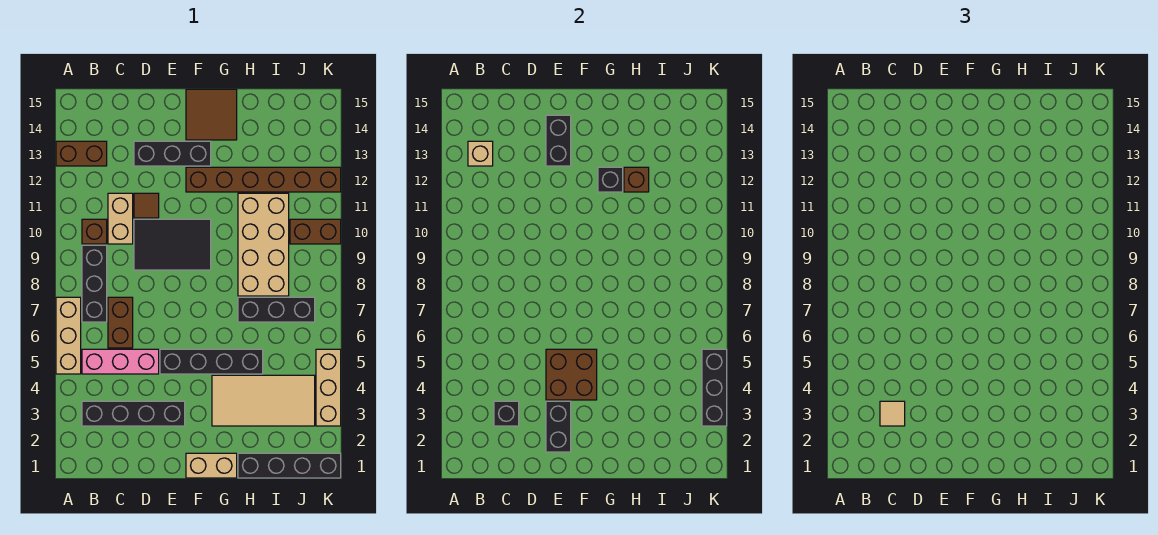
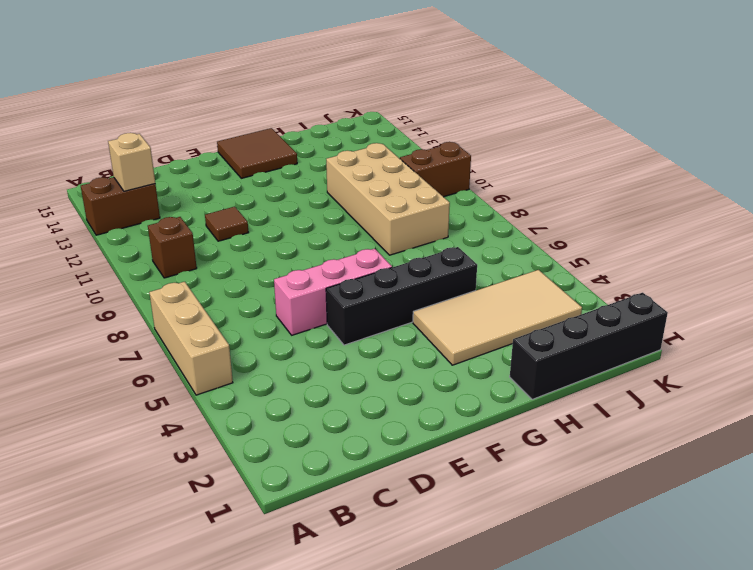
pink 1x3 brick [274,249,392,335] -> pink 1x3 brick moved to [82,349,159,374]
none -> black 1x4 brick [82,401,185,426]
none -> black 1x3 brick [82,245,107,322]
none -> brown 1x2 brick [108,297,133,348]
none -> tan 1x2 brick [108,193,133,244]

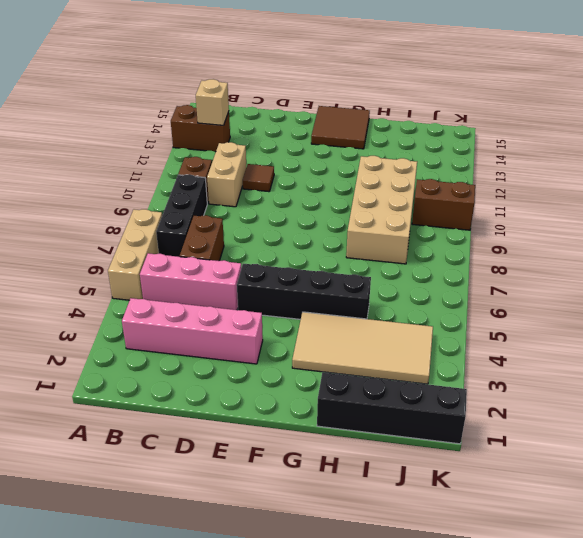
pink 1x4 brick [122,298,263,364] -> black 1x4 brick [82,401,185,426]
none -> black 2x3 tile [134,219,211,270]
none -> black 1x3 brick [134,141,211,166]
none -> tan 1x2 brick [186,453,237,478]
none -> brown 1x6 brick [186,167,341,192]

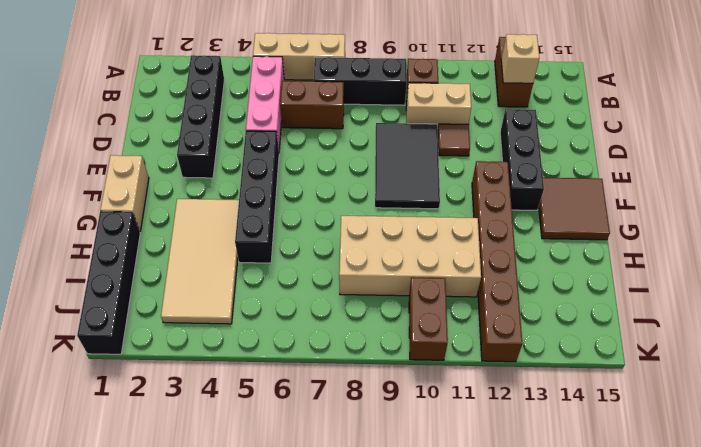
none -> black 1x3 brick [238,297,315,322]
none -> tan 1x3 brick [316,349,341,426]
none -> black 1x1 brick [494,401,519,426]
none -> black 1x2 brick [546,401,571,452]

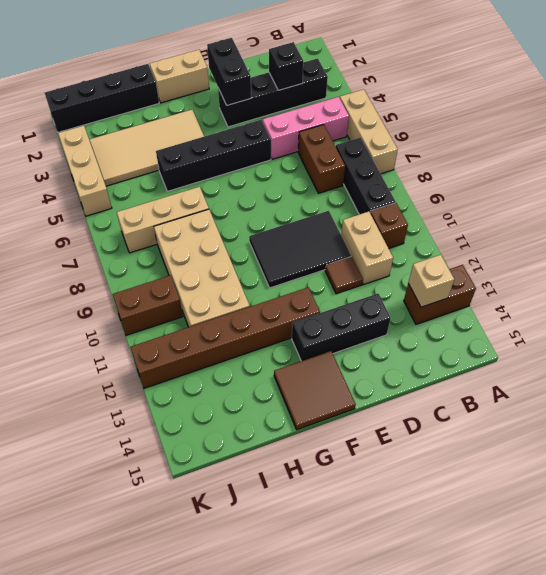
tan 1x3 brick [117,187,209,253] -> black 1x3 brick [238,297,315,322]
none -> brown 2x2 brick [546,349,597,400]
none -> black 1x2 brick [546,115,571,166]
none -> black 1x1 brick [598,167,623,192]
none -> brown 1x1 brick [624,167,649,192]

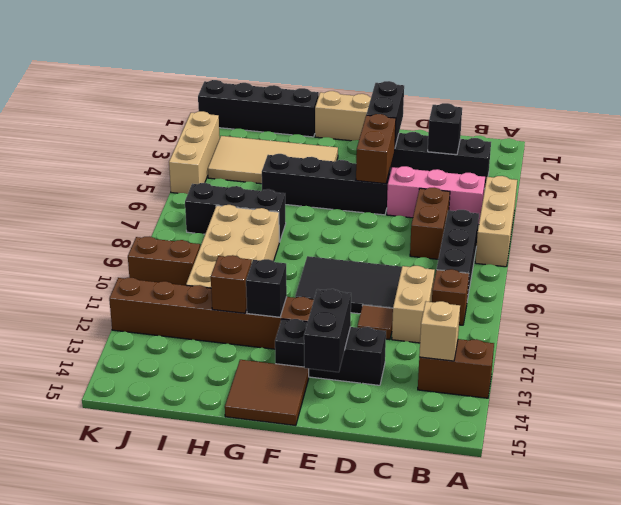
brown 1x2 brick [356,114,396,184] -> brown 2x2 brick [546,349,597,400]
none -> black 1x3 brick [702,349,727,426]
none -> tan 1x1 tile [880,401,905,426]

